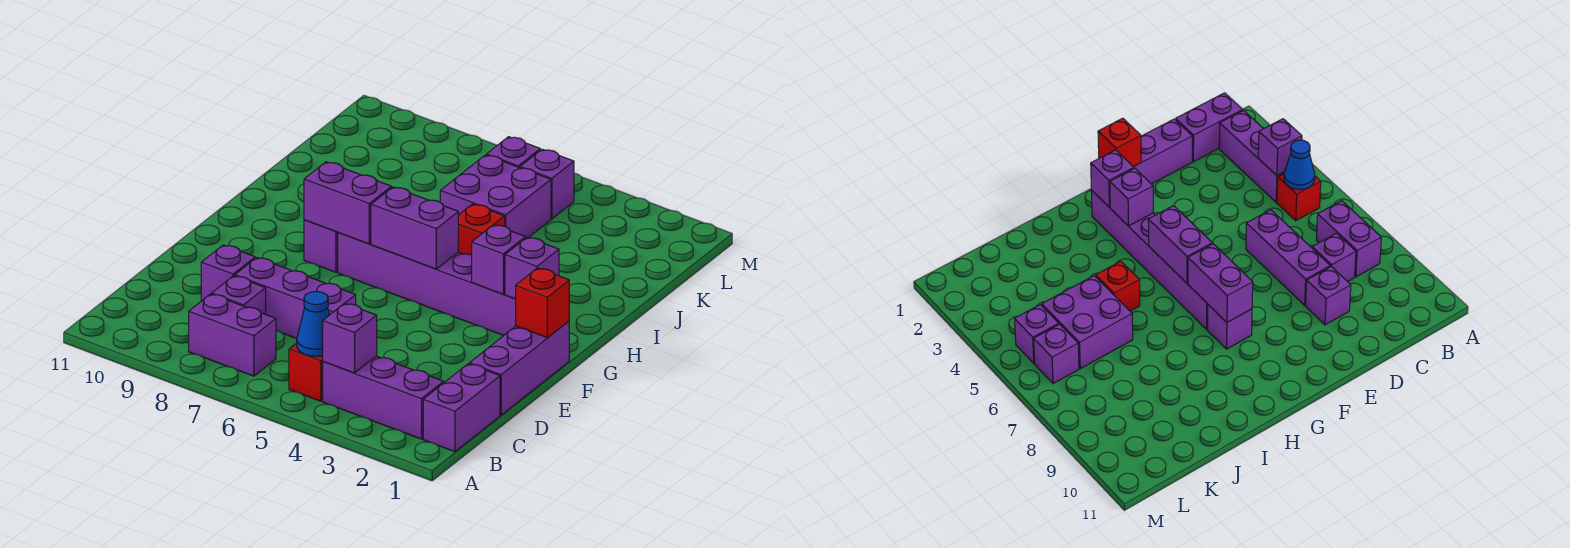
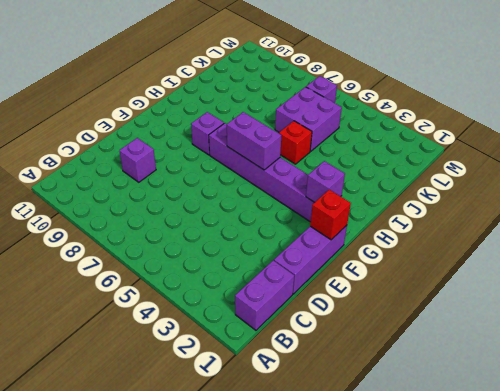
none -> purple 1x3 brick [323,356,444,439]
none -> red 1x1 brick [289,343,323,401]
none -> purple 1x2 brick [189,294,276,376]

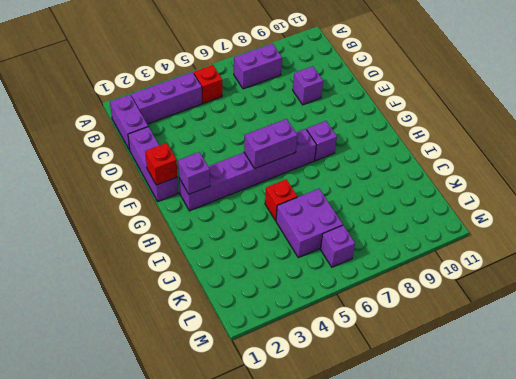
none -> purple 1x1 brick [212,276,266,314]
none -> purple 1x3 brick [235,258,356,338]
none -> purple 1x1 brick [520,149,574,219]

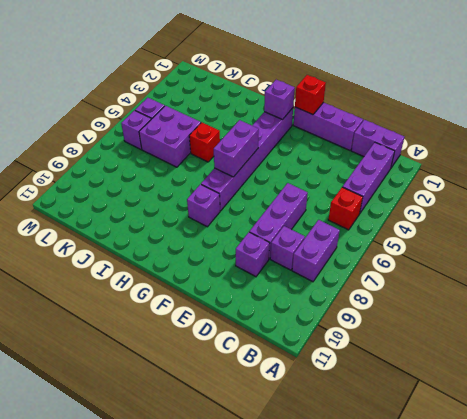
none -> purple 1x1 brick [323,303,377,373]
none -> blue 1x1 cone [297,292,329,356]
none -> purple 1x1 brick [472,225,526,294]

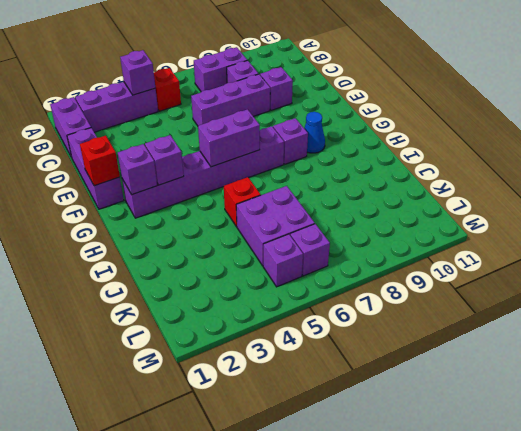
blue 1x1 cone [304,112,325,153] -> blue 1x1 cone moved to [297,292,329,356]
none -> purple 1x2 brick [304,162,391,244]

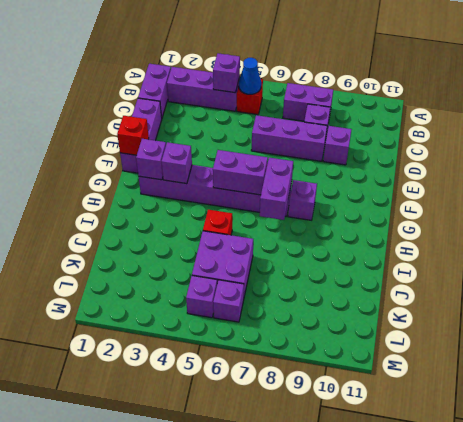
purple 1x2 brick [260,158,293,220] -> purple 1x2 brick turned to [304,162,391,244]

